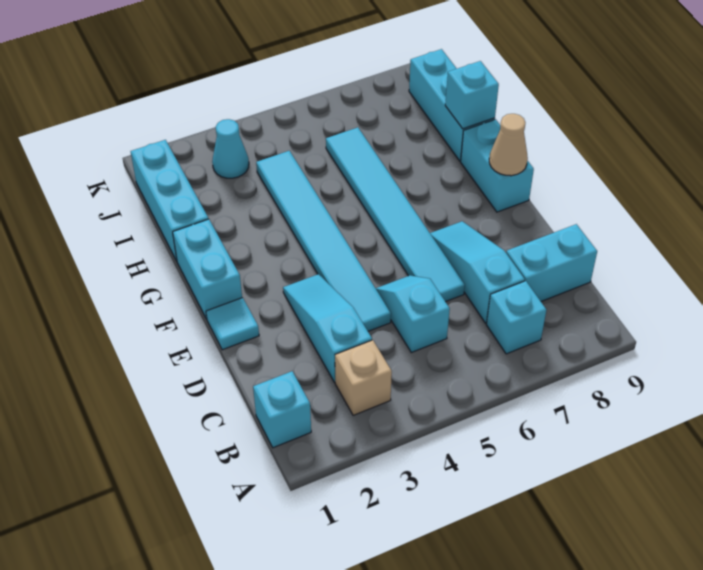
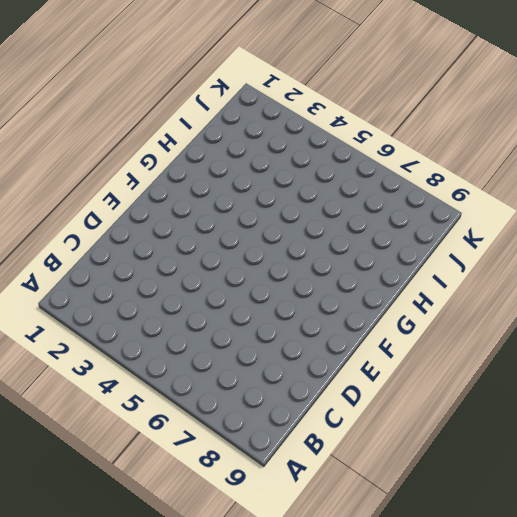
none -> cyan 1x1 brick [253,371,311,448]
none -> tan 1x1 brick [335,340,392,415]
none -> cyan 1x1 brick [486,281,546,354]

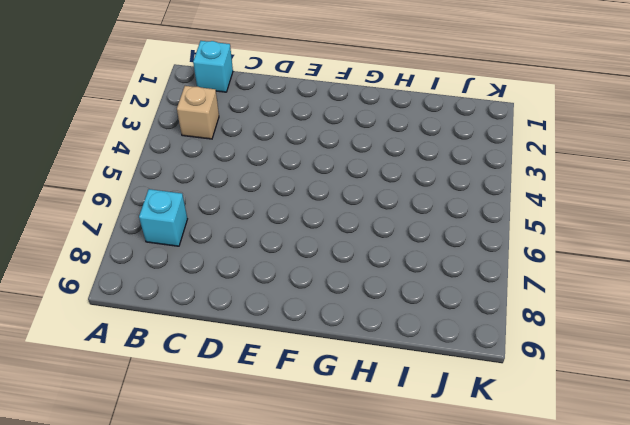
none -> cyan 1x3 slope [283,274,372,382]
none -> cyan 1x2 slope [376,275,450,352]
none -> cyan 1x3 slope [430,221,525,323]

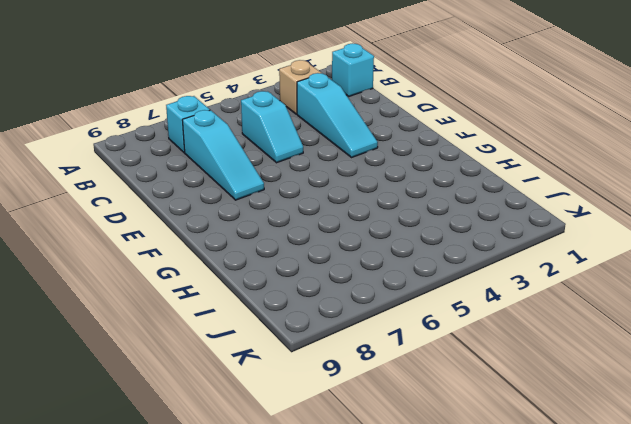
none -> cyan 1x2 brick [506,224,597,301]
none -> cyan 1x6 tile [256,151,391,331]
none -> cyan 1x6 tile [326,127,465,302]

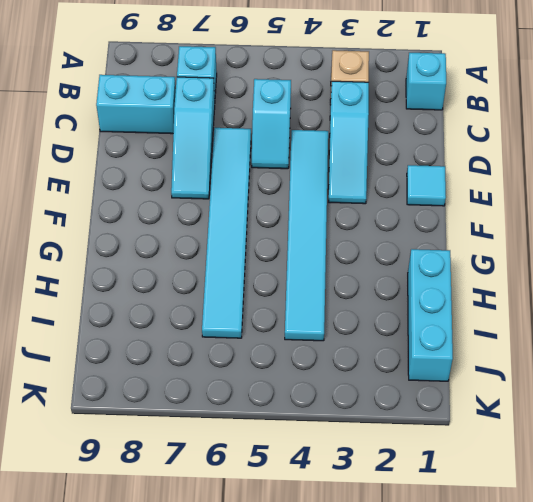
none -> cyan 1x2 brick [173,219,242,319]
none -> cyan 1x2 brick [461,119,534,212]
none -> cyan 1x3 brick [409,49,495,161]

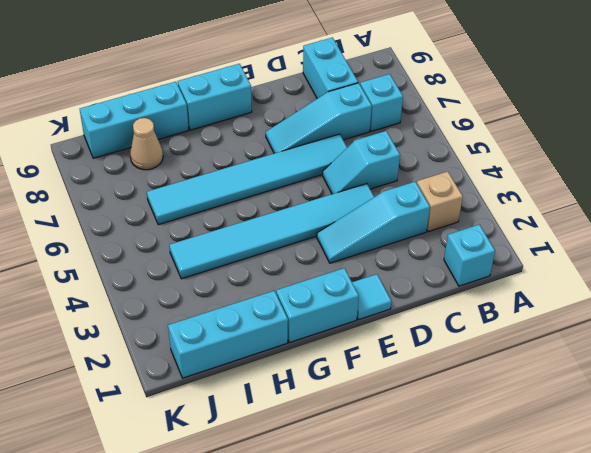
tan 1x1 cone [130,118,163,170] -> tan 1x1 cone moved to [489,114,528,176]
none -> cyan 1x1 cone [212,119,249,178]
none -> cyan 1x1 brick [445,61,499,129]

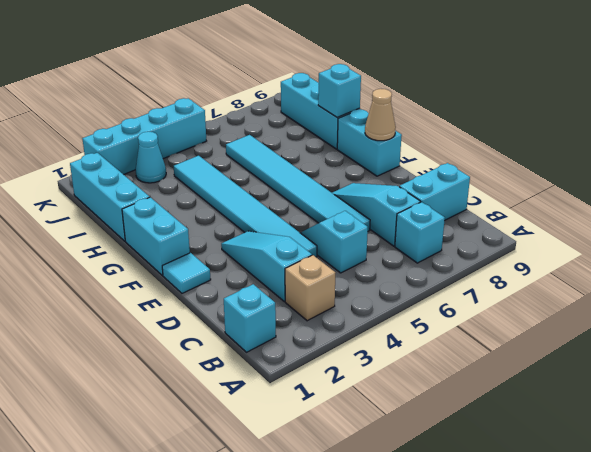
cyan 1x4 brick [82,98,206,175] -> none

